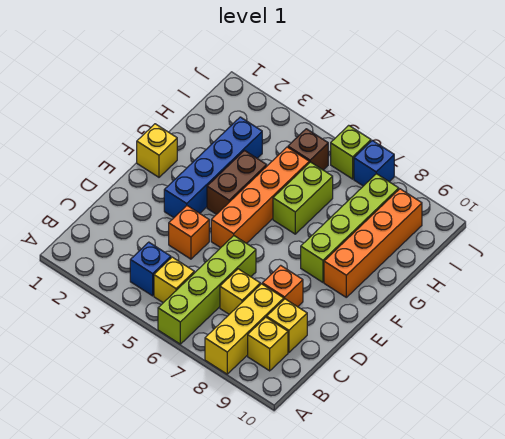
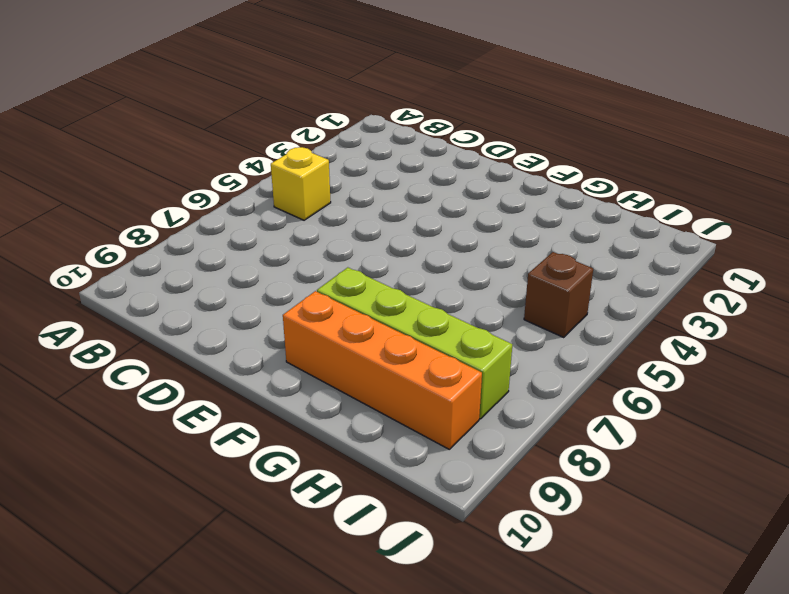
none -> lime 1x4 brick [158,236,256,344]
none -> yellow 1x3 brick [205,284,284,374]
none -> blue 1x1 brick [130,242,171,296]

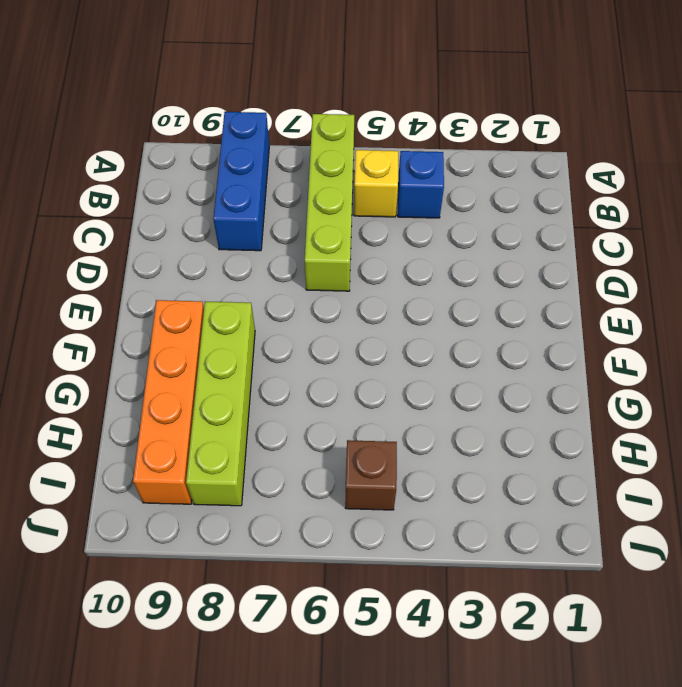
blue 1x3 brick [213,112,269,251] -> yellow 1x3 brick [205,284,284,374]
none -> yellow 1x1 brick [248,317,288,371]
none -> yellow 1x1 brick [220,269,260,314]
none -> yellow 1x1 brick [267,299,307,352]

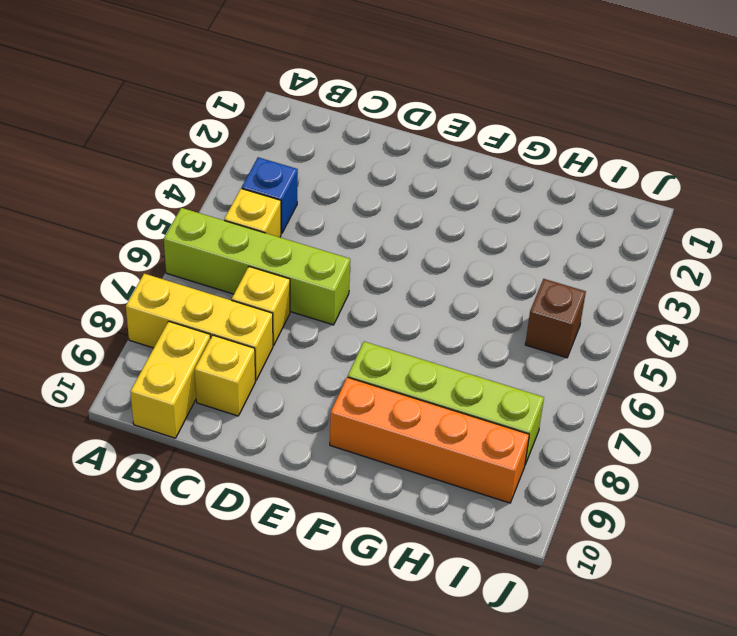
yellow 1x2 brick [130,321,211,438] -> yellow 1x1 brick [248,317,288,371]
none -> orange 1x1 brick [169,206,209,259]
none -> orange 1x1 brick [262,265,303,307]
none -> blue 1x4 brick [164,117,262,218]

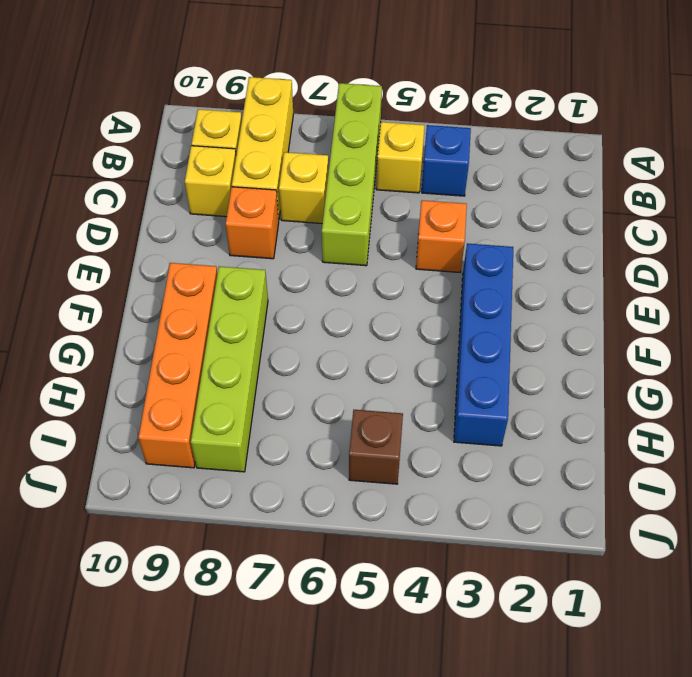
none -> orange 1x4 brick [211,147,309,248]
none -> yellow 1x1 brick [137,124,177,177]
none -> brown 1x2 brick [207,151,267,214]

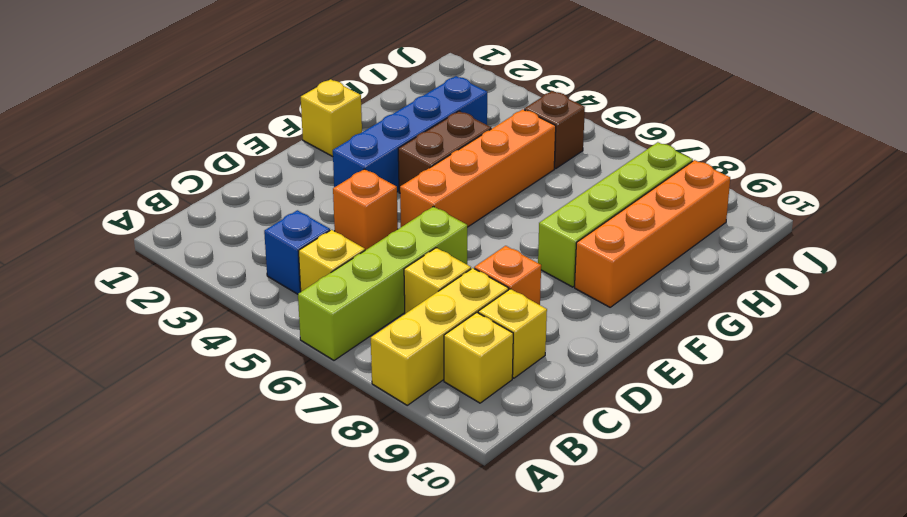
none -> lime 1x2 brick [273,162,333,234]
none -> lime 1x1 brick [331,125,371,179]
none -> blue 1x1 brick [354,140,394,186]

